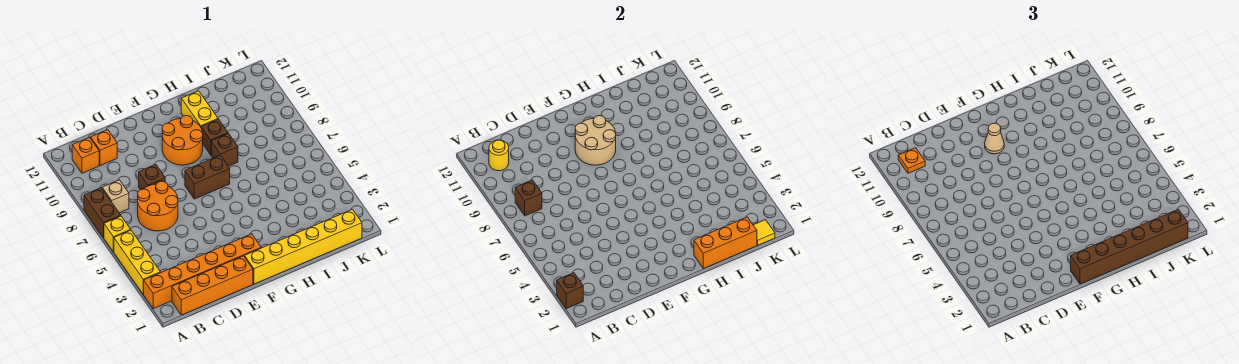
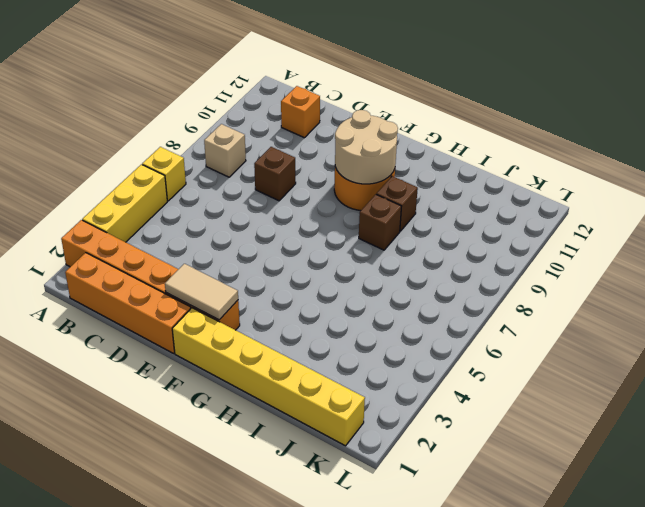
tan 1x2 tile [165,264,238,320] -> none
none -> brown 1x2 brick [84,188,121,238]
none -> orange 1x1 brick [72,137,99,173]
none -> orange 2x2 round brick [138,181,178,231]

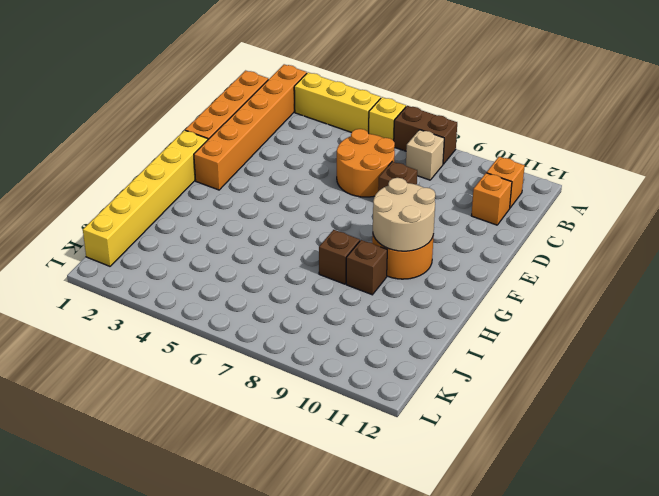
none -> brown 1x2 brick [185,155,230,199]
none -> yellow 1x2 brick [181,91,218,127]
none -> brown 1x1 brick [557,273,583,309]

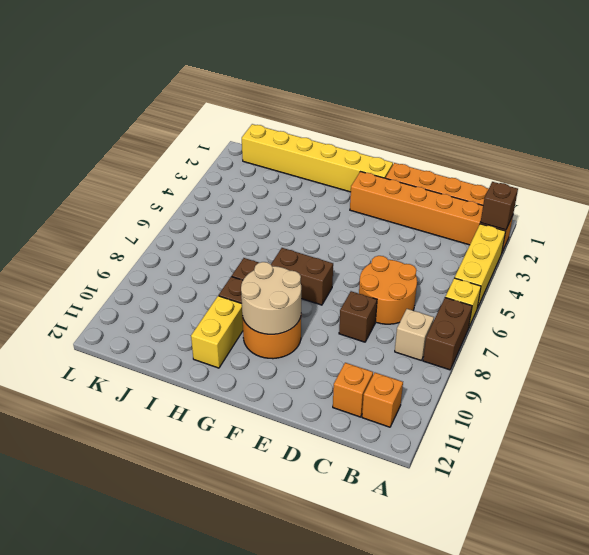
none -> brown 1x1 brick [515,180,542,216]
none -> yellow 1x1 round brick [489,140,509,171]
none -> orange 1x3 brick [694,217,757,268]

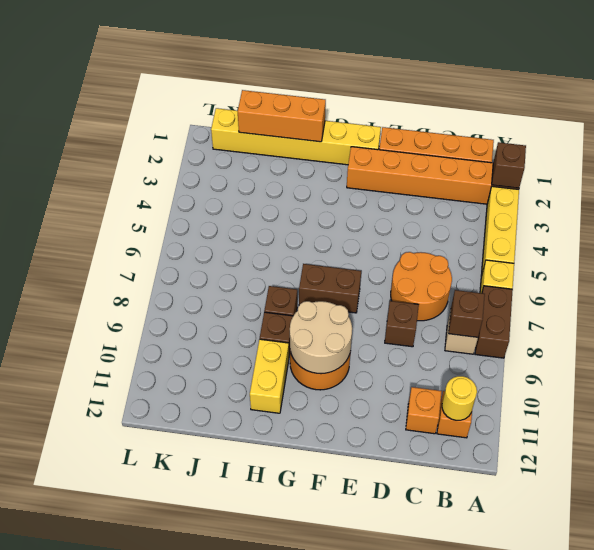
none -> yellow 1x1 tile [753,220,775,245]
none -> orange 1x1 plate [898,148,925,173]
none -> brown 1x6 brick [1071,209,1188,284]

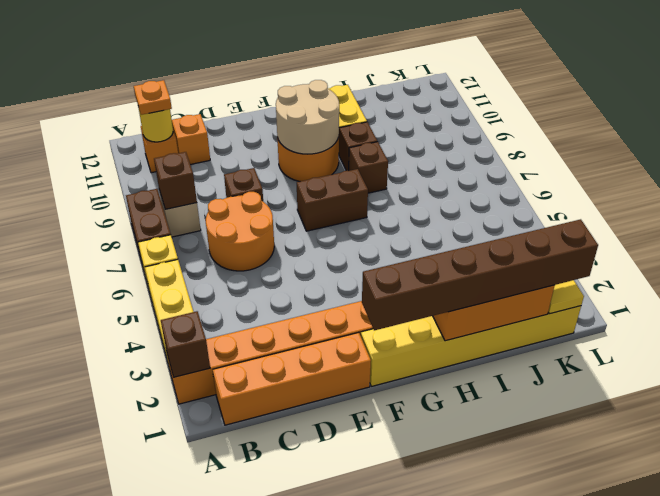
none -> tan 1x1 cone [985,123,1004,154]

